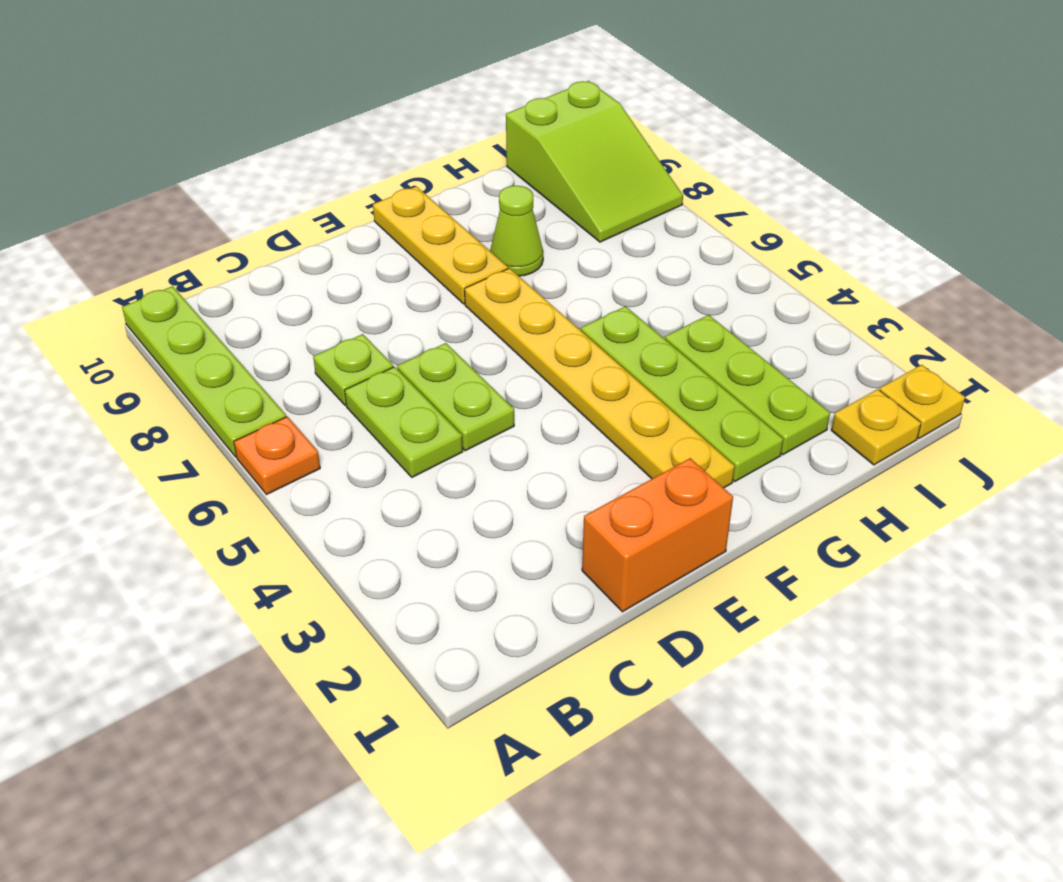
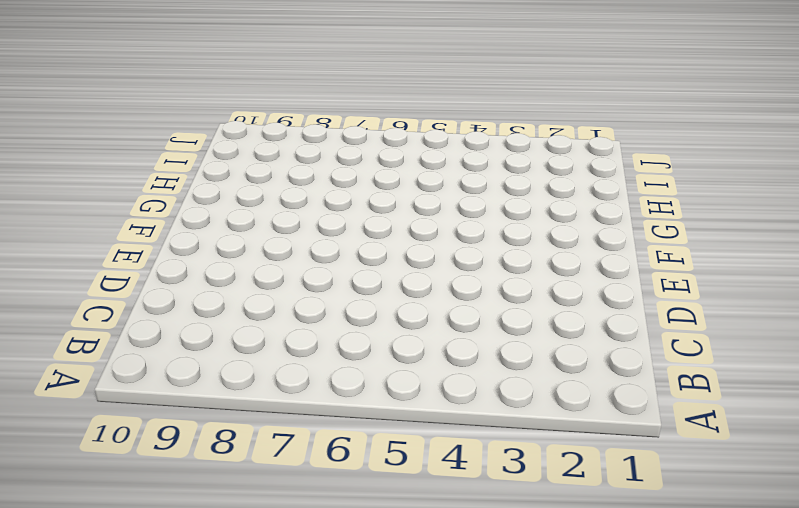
none -> orange 1x1 plate [234,417,320,494]
none -> lime 1x4 plate [122,286,286,457]
none -> lime 1x2 plate [345,367,463,477]

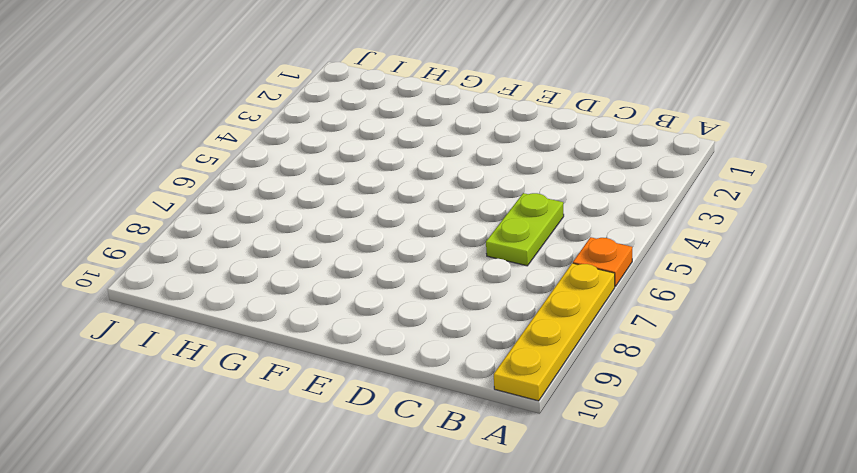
yellow 1x4 plate [494,263,615,401] -> lime 1x4 plate [122,286,286,457]
none -> lime 1x1 plate [313,334,393,406]
none -> orange 1x2 brick [582,458,733,612]
none -> lime 1x2 plate [397,343,514,451]

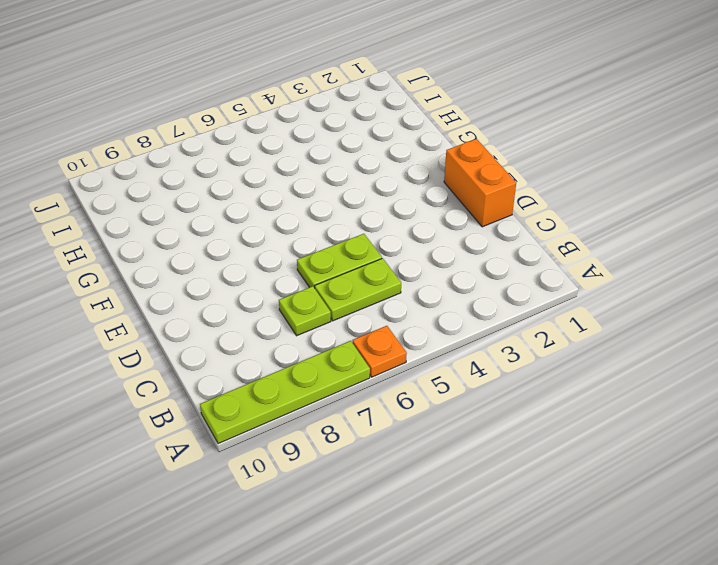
none -> yellow 1x6 plate [465,268,735,488]
none -> yellow 1x3 plate [373,186,508,304]
none -> lime 1x4 plate [581,306,783,481]

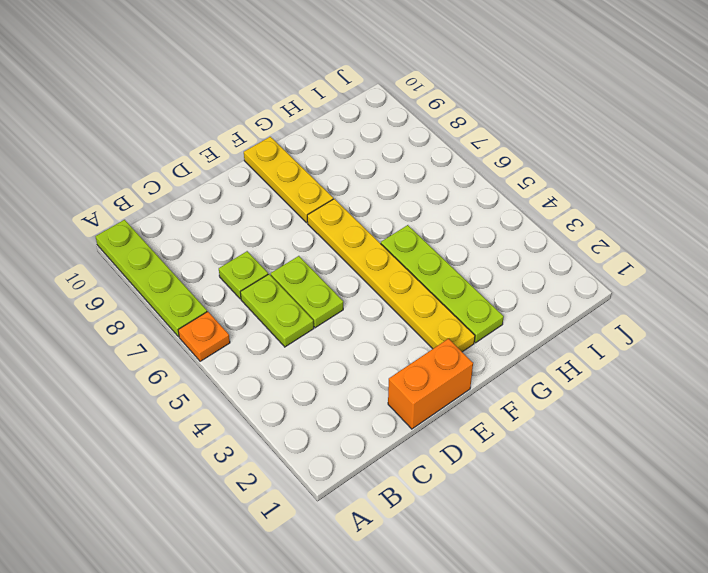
none -> lime 1x1 cone [490,186,543,276]
none -> lime 1x3 plate [665,315,830,455]
none -> yellow 1x1 plate [831,389,921,465]

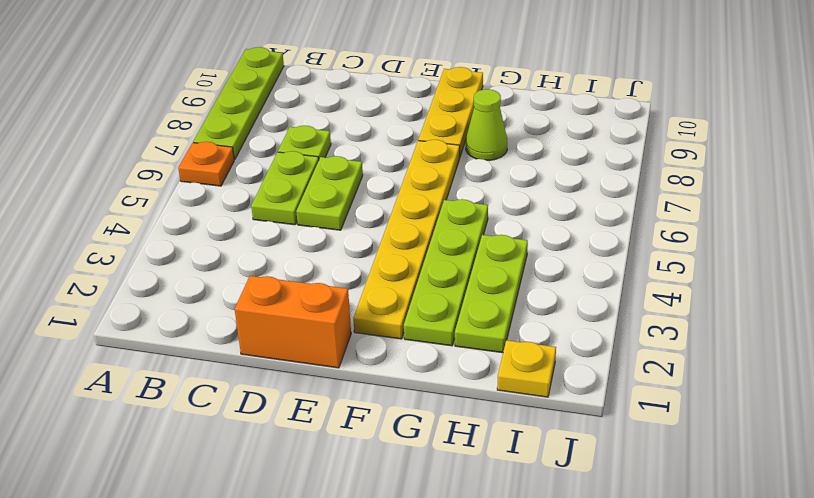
none -> lime 2x3 slope [506,81,683,242]
none -> yellow 1x1 plate [880,365,965,438]

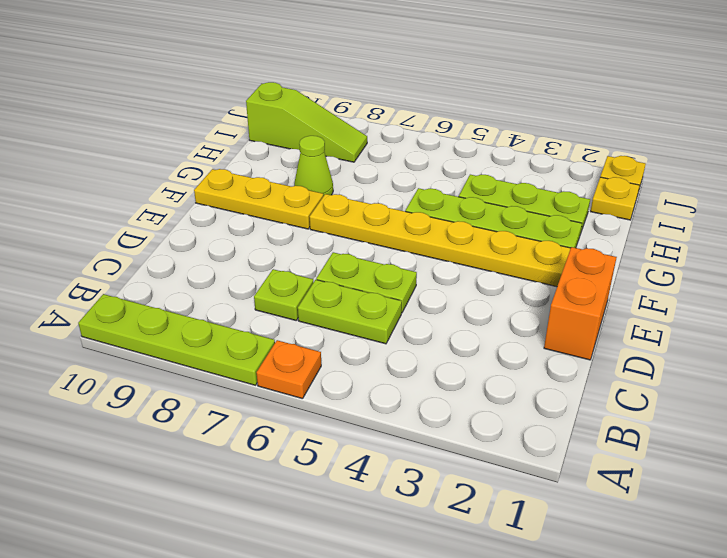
lime 1x3 slope [246,82,367,162] -> lime 2x3 slope [506,81,683,242]

